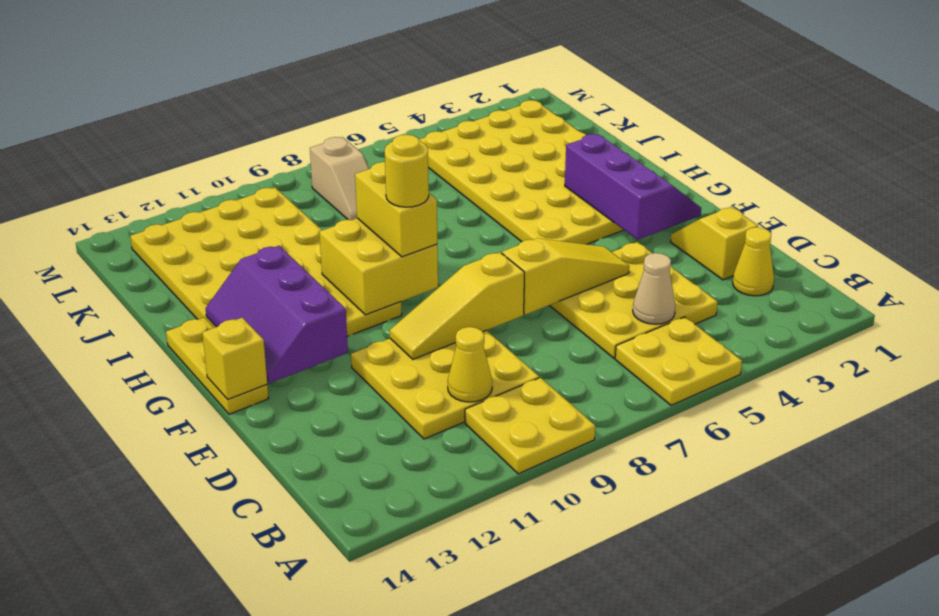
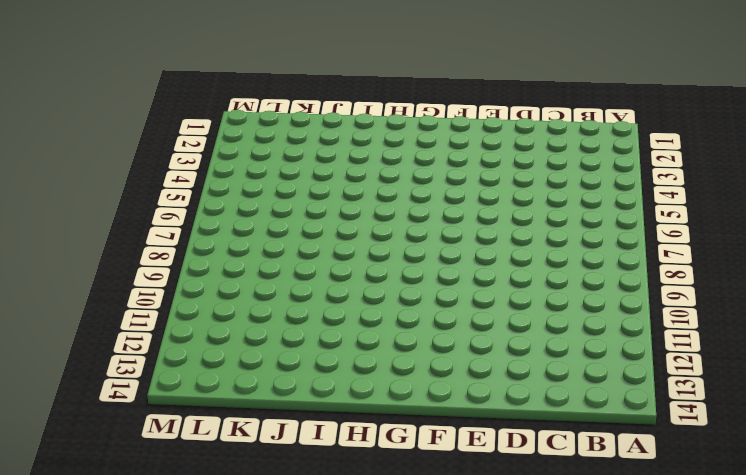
none -> yellow 2x2 plate [615,317,742,405]
none -> yellow 2x2 plate [465,378,595,474]
none -> yellow 1x1 cone [733,227,774,296]

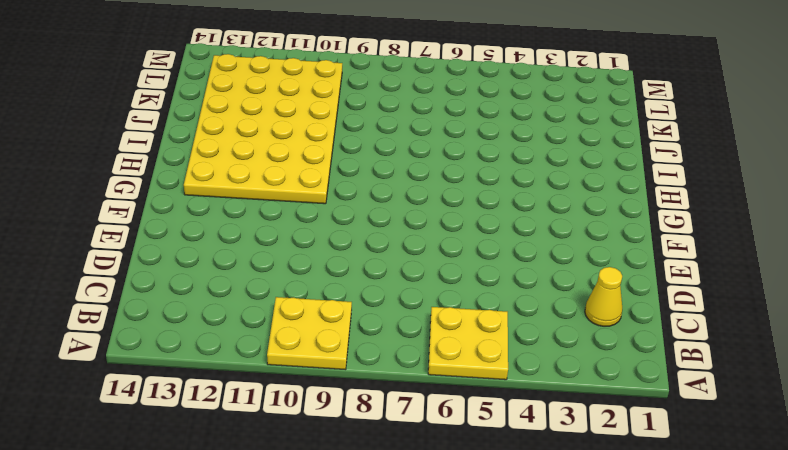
none -> yellow 3x3 plate [549,242,718,358]
none -> yellow 3x3 plate [351,330,539,439]
none -> yellow 1x2 slope [670,207,758,280]

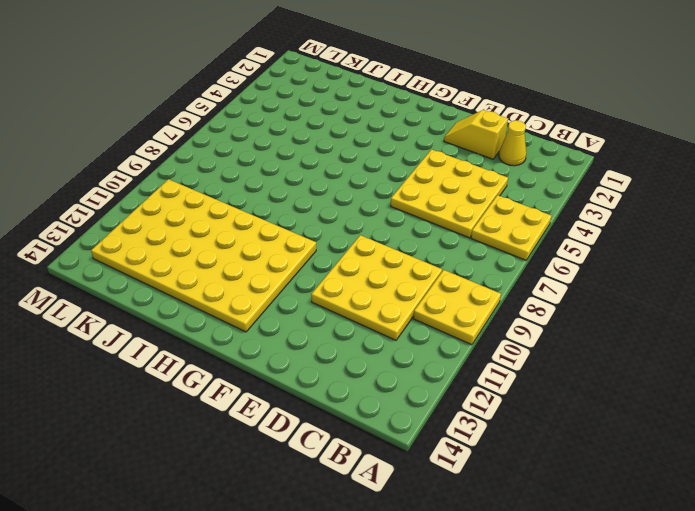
none -> yellow 1x3 plate [166,317,269,414]
none -> yellow 4x6 plate [419,100,623,244]
none -> tan 1x2 slope [310,137,369,220]

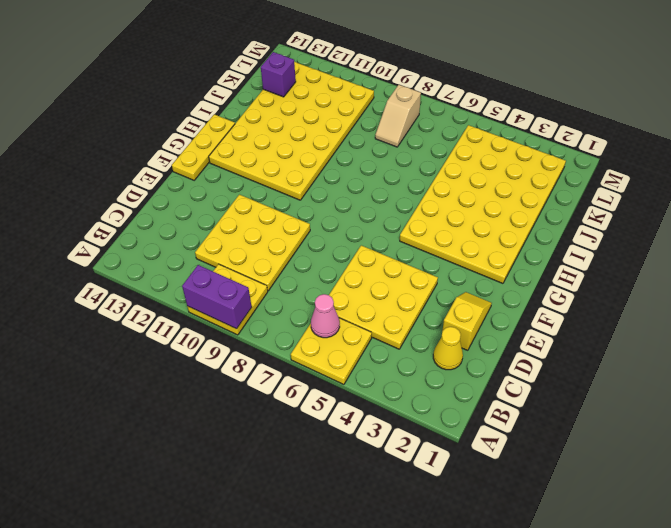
purple 1x2 brick [182,265,252,329] -> none
pink 1x1 cone [311,294,340,338] -> none
purple 1x1 brick [261,52,296,97] -> none
none -> tan 1x1 cone [633,253,675,324]
none -> yellow 1x1 cone [448,327,492,402]
none -> yellow 1x3 slope [502,238,629,315]

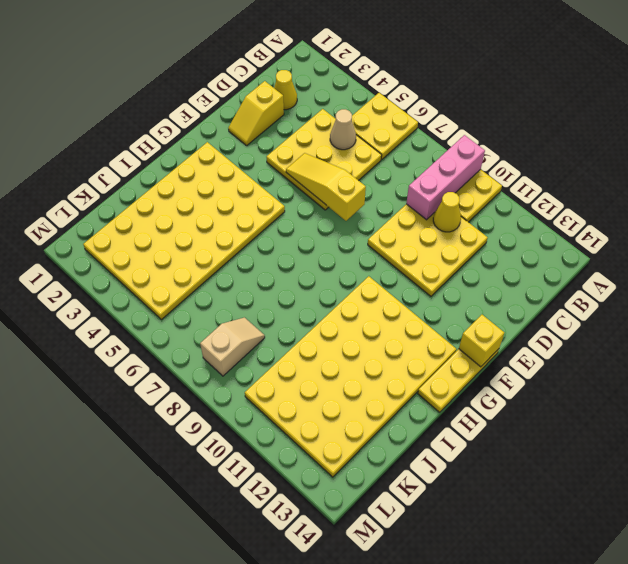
pink 1x3 brick [406,135,485,220] -> none
none -> yellow 1x3 slope [390,252,525,359]
none -> purple 2x3 slope [565,134,701,240]
none -> purple 2x3 slope [206,246,348,383]

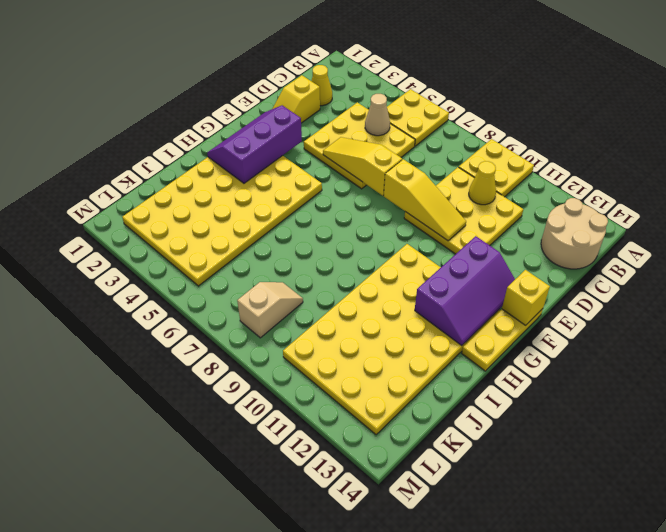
tan 2x2 round brick [541,198,608,269] -> none
none -> yellow 2x2 brick [319,218,438,315]
none -> yellow 1x2 brick [355,162,437,257]
none -> yellow 1x1 round brick [385,135,429,207]

